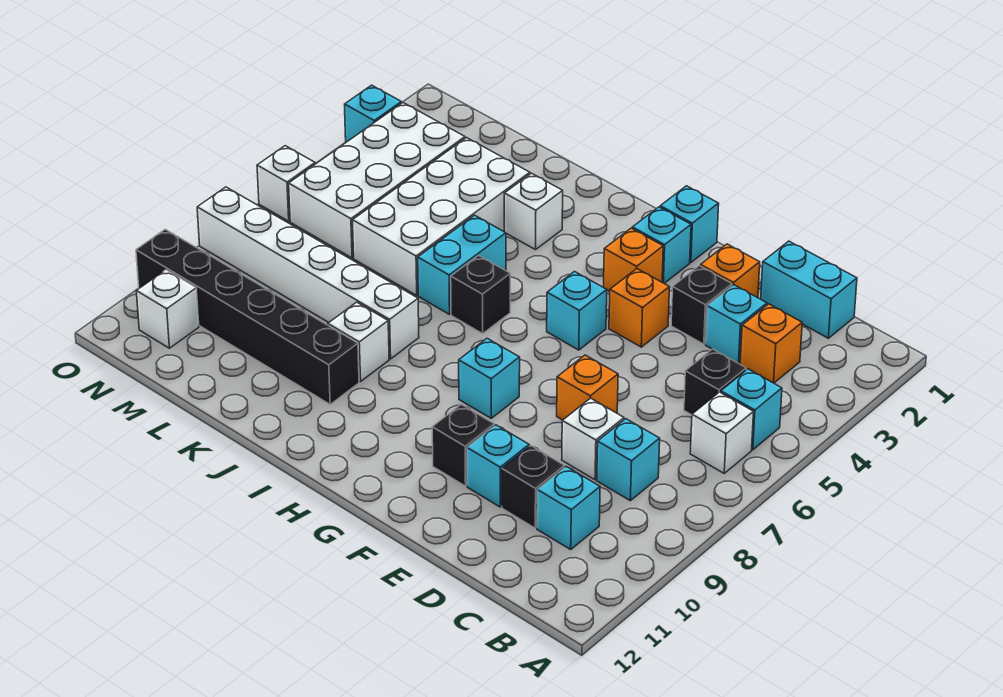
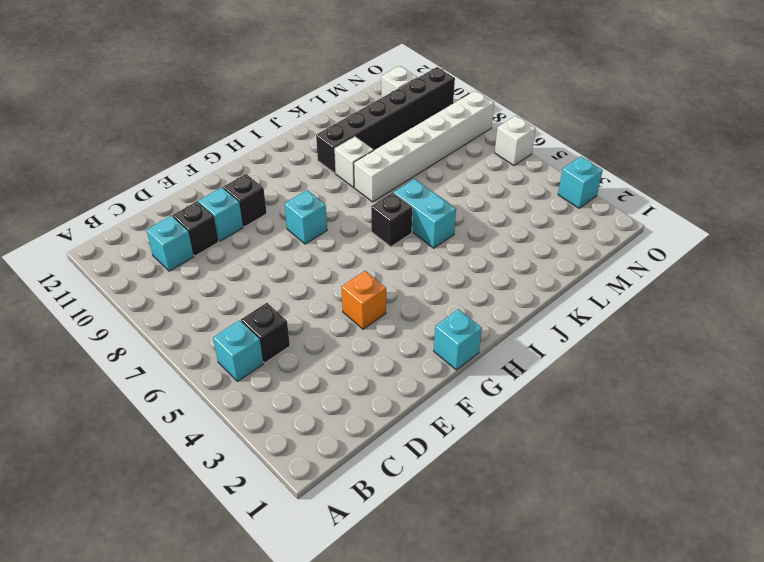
none -> white 1x1 brick [690,392,754,473]
none -> cyan 1x2 brick [761,241,857,338]
none -> orange 1x1 brick [740,304,802,383]
none -> cyan 1x1 brick [597,419,660,501]

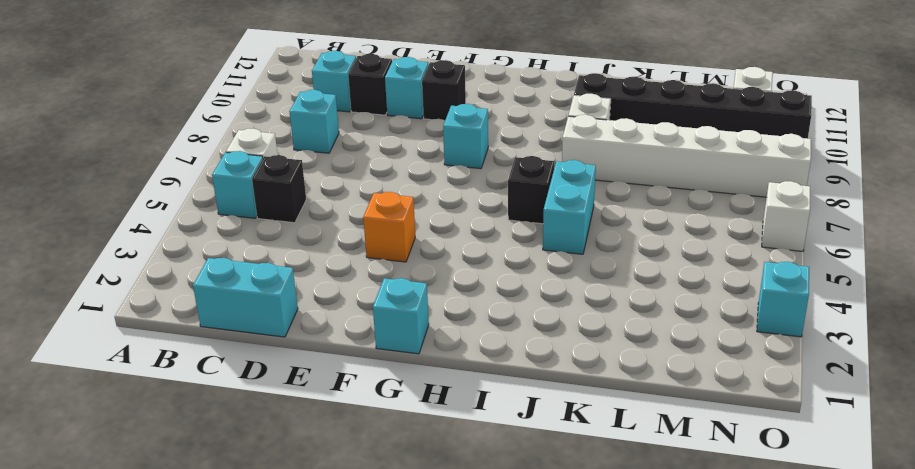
none -> orange 1x1 brick [740,304,802,383]
none -> cyan 1x1 brick [706,285,767,363]
none -> white 1x1 brick [562,398,624,480]
none -> orange 1x1 brick [701,244,760,298]

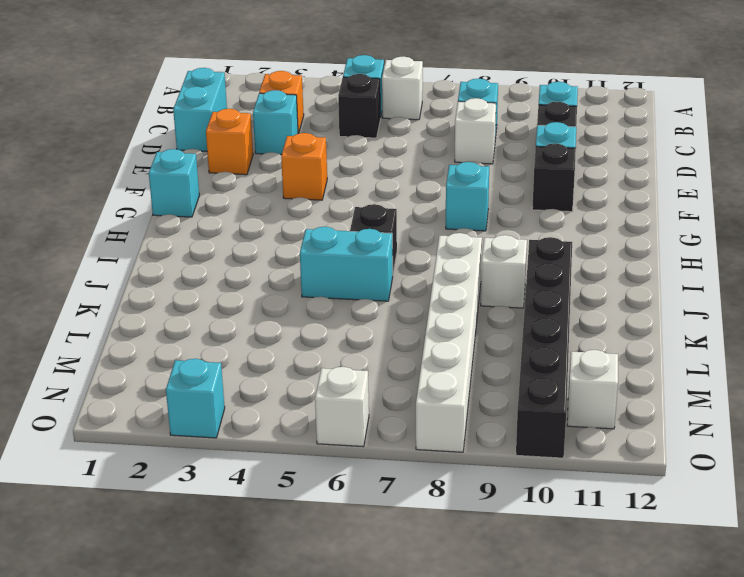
none -> black 1x1 brick [671,266,732,344]
none -> orange 1x1 brick [557,355,618,420]
none -> cyan 1x1 brick [632,207,691,283]
none -> orange 1x1 brick [604,228,663,291]

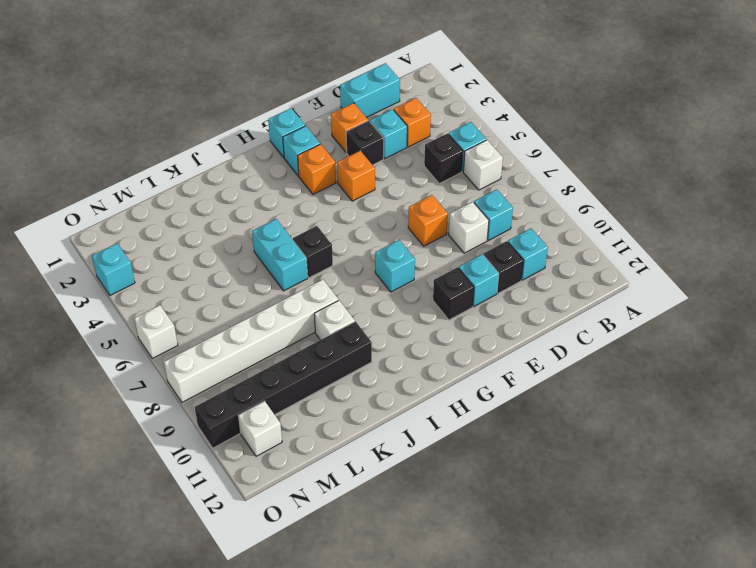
none -> cyan 1x1 brick [547,272,607,350]
none -> white 1x1 brick [504,173,563,250]
none -> white 2x4 brick [353,138,530,295]
none -> white 2x4 brick [289,103,465,258]

